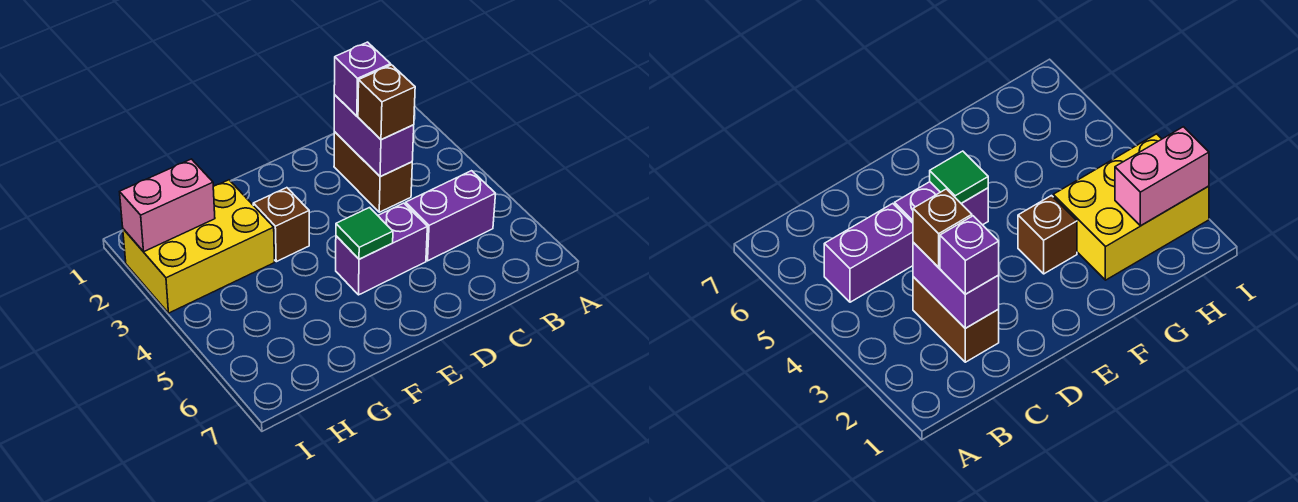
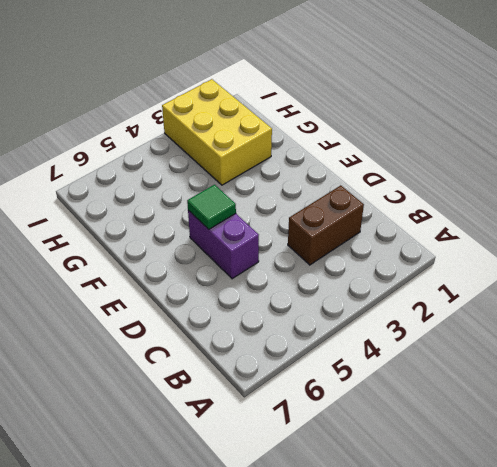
none -> purple 1x2 brick [405,171,496,261]
none -> brown 1x1 brick [253,188,309,262]

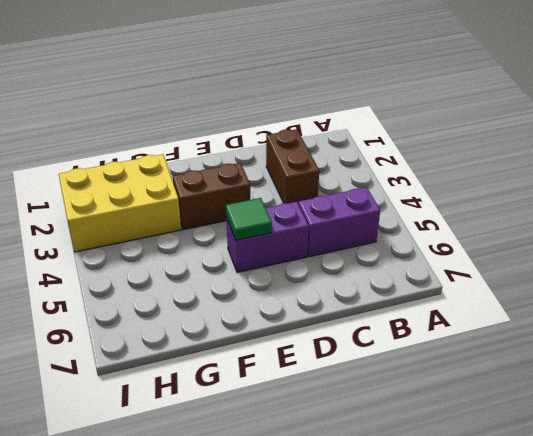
brown 1x2 brick [173,163,250,230] -> brown 1x1 brick [253,188,309,262]
none -> purple 1x2 brick [334,95,414,177]
none -> pink 1x2 brick [120,159,215,252]

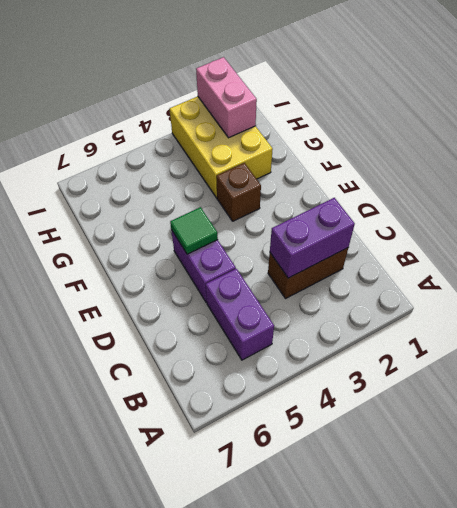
none -> purple 1x1 brick [334,42,391,116]
none -> brown 1x1 brick [358,65,415,140]

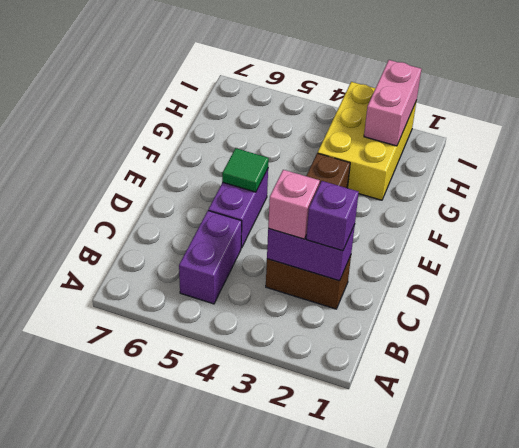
pink 1x1 brick [268,170,320,239] -> brown 1x1 brick [358,65,415,140]

